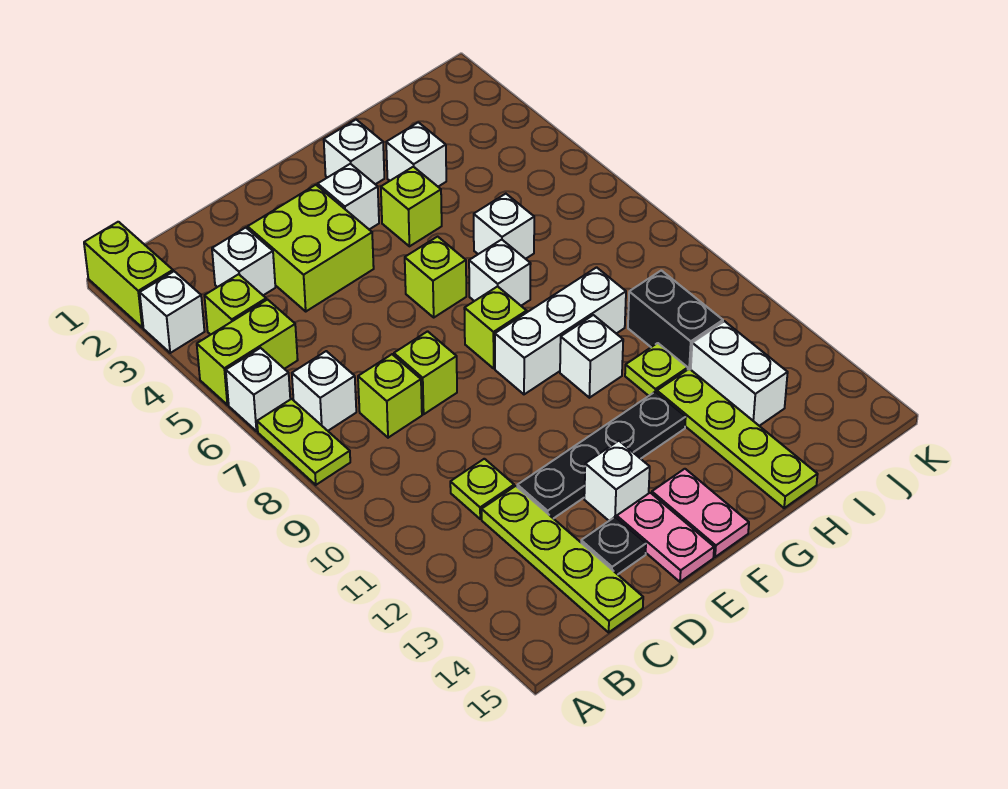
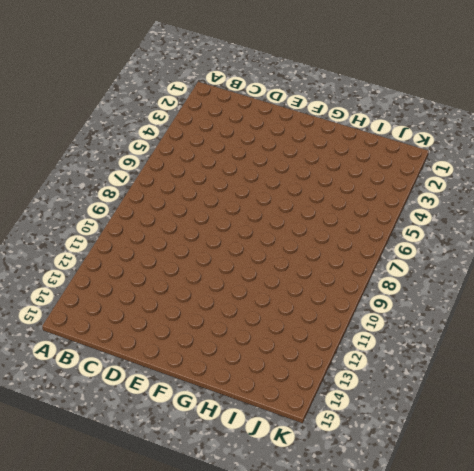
none -> lime 1x2 brick [84,222,173,328]
none -> white 1x1 brick [140,271,205,353]
none -> lime 1x2 brick [197,300,298,405]
none -> white 1x1 brick [226,348,290,431]

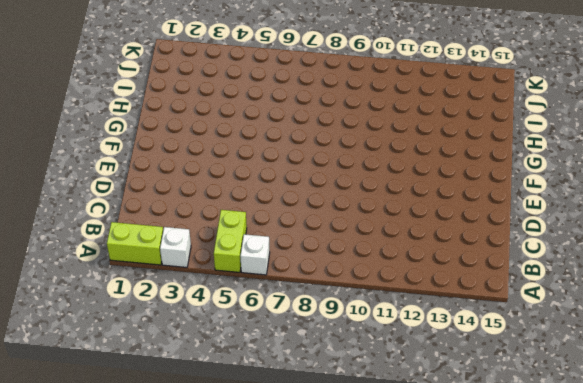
none -> lime 1x2 plate [257,399,350,485]
none -> lime 1x1 brick [204,274,266,335]
none -> white 1x1 brick [292,351,356,431]
none -> white 1x1 brick [212,228,275,295]

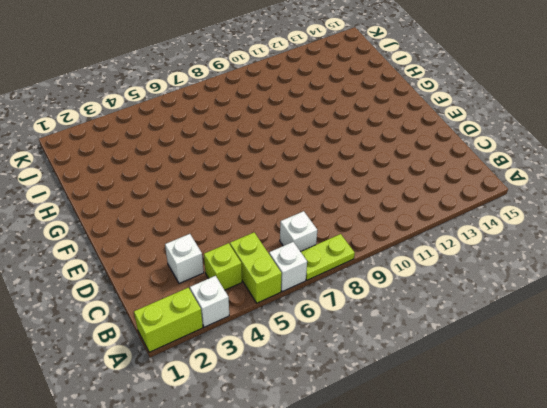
none -> lime 1x1 brick [358,354,422,438]
none -> lime 1x1 plate [450,459,514,519]
none -> lime 1x4 plate [482,486,643,632]
none -> lime 2x2 brick [248,185,374,311]

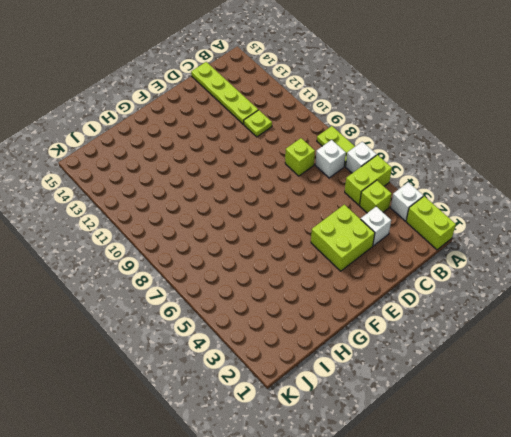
none -> lime 1x1 brick [394,331,457,414]
none -> black 1x4 plate [517,392,686,519]
none -> black 1x1 plate [581,517,646,574]
none -> white 1x1 brick [584,441,650,521]

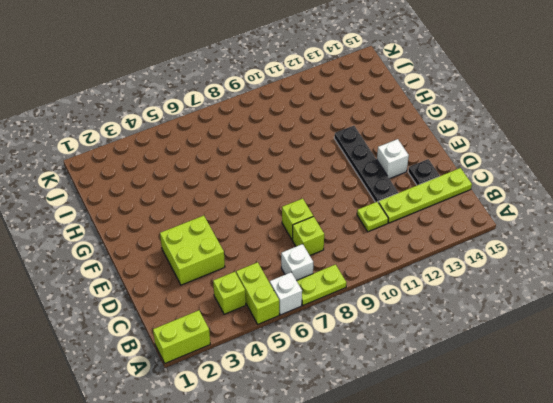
none -> white 1x1 brick [140,271,205,353]
none -> white 1x1 brick [212,228,275,295]
none -> pink 1x2 plate [617,493,714,582]
none -> white 1x1 brick [318,164,379,229]

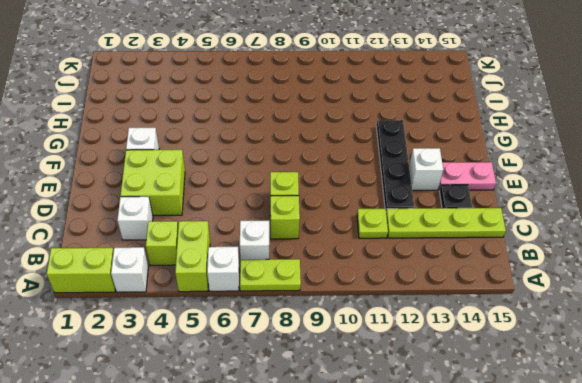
none -> lime 1x1 brick [405,237,466,317]
none -> lime 1x1 brick [464,286,527,368]
none -> white 1x3 brick [495,267,626,394]
none -> pink 1x2 plate [652,469,749,557]

